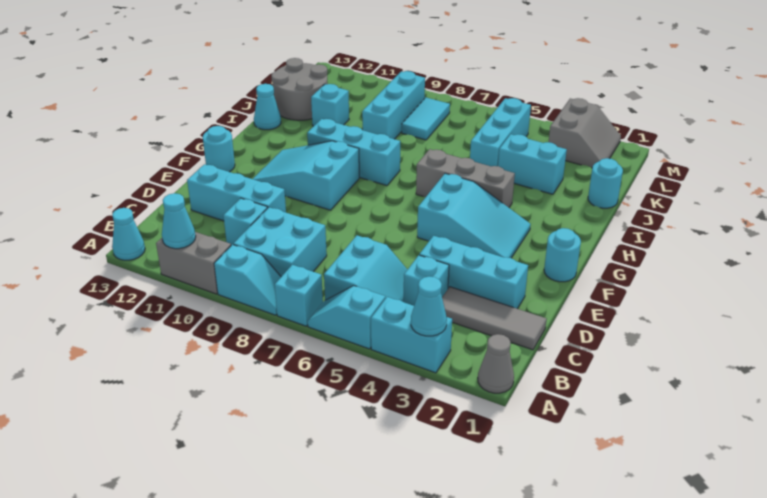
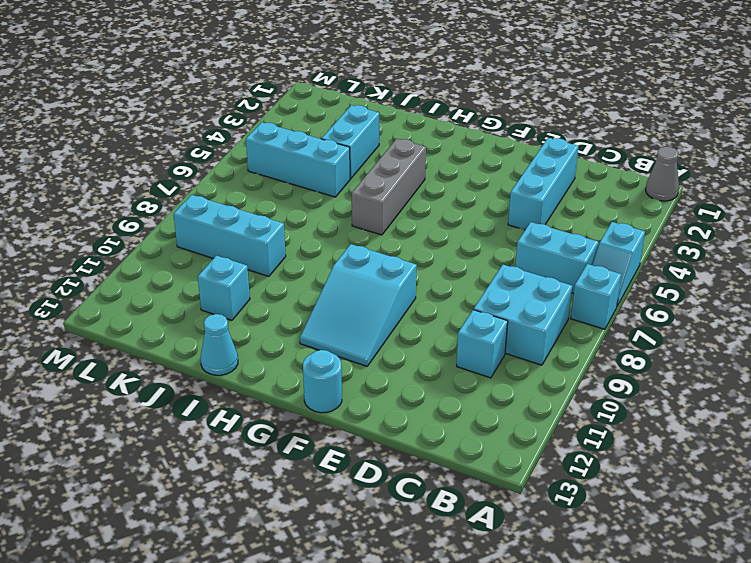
none -> cyan 1x2 brick [371,297,452,373]
none -> cyan 1x2 slope [214,245,281,315]
none -> grey 1x2 brick [156,232,231,294]
none -> cyan 1x1 cone [112,208,145,260]

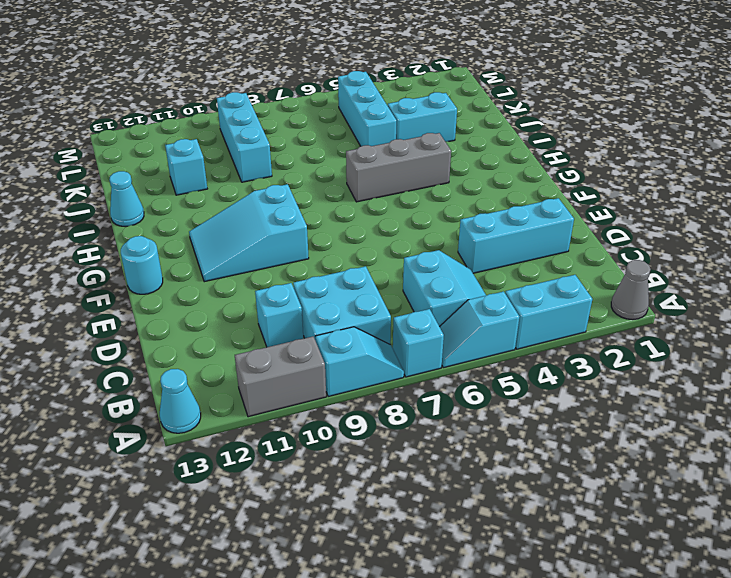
none -> grey 1x3 tile [442,287,547,350]
none -> cyan 1x1 brick [404,255,449,306]
none -> cyan 1x3 brick [187,164,286,221]
none -> cyan 1x1 round brick [544,228,581,282]

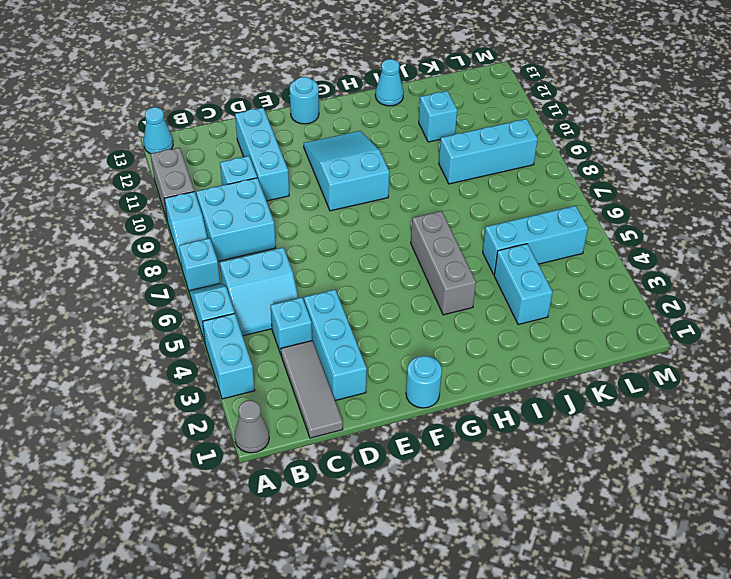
none -> cyan 2x3 slope [417,173,531,258]
none -> cyan 1x3 brick [307,119,400,186]
none -> cyan 1x1 round brick [588,158,623,208]
none -> grey 2x2 round brick [271,58,328,120]

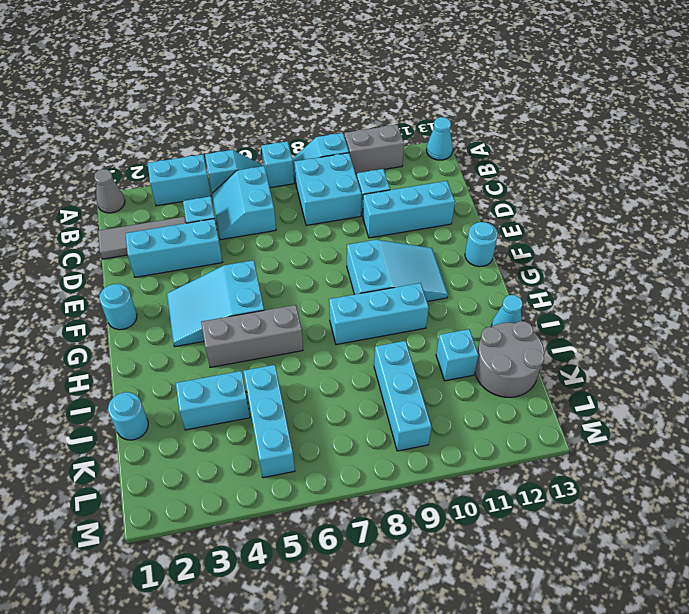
none -> cyan 1x2 tile [402,98,450,140]
none -> grey 2x2 slope [549,98,621,168]
none -> cyan 1x1 cone [411,276,447,336]
none -> cyan 1x1 cone [162,193,196,249]

